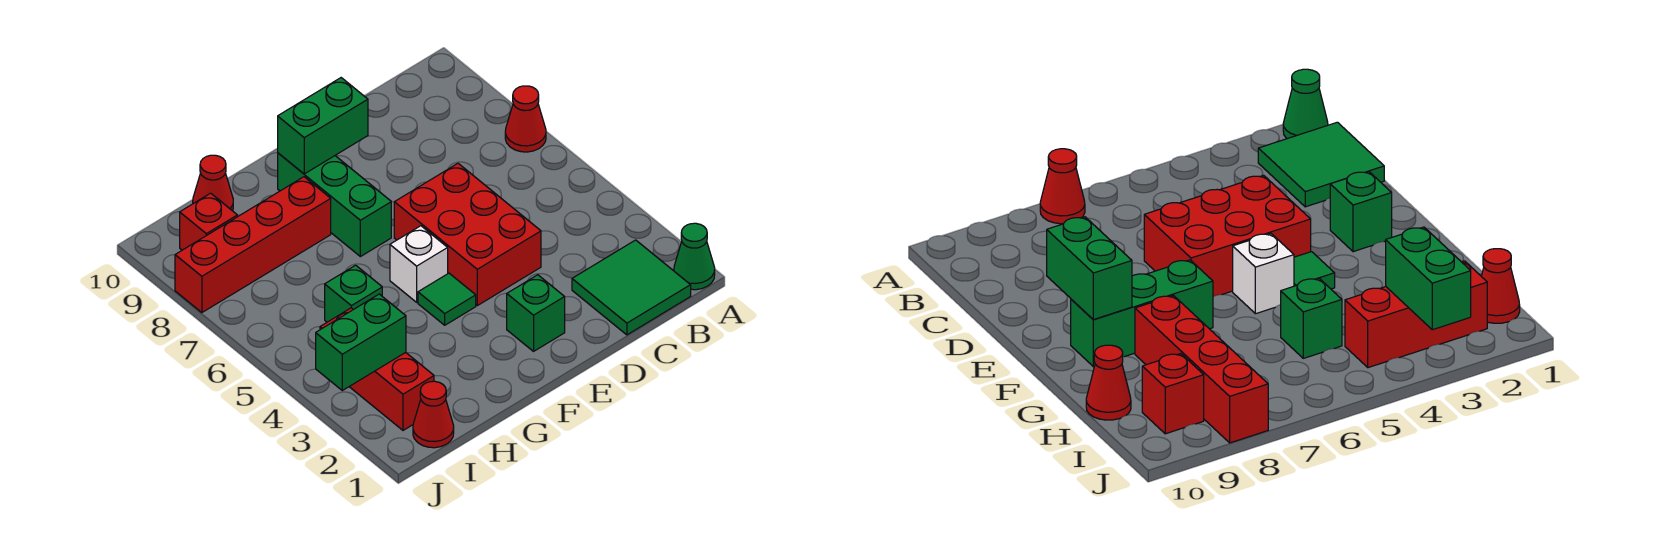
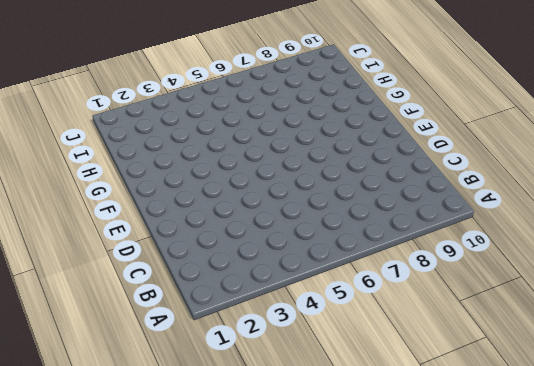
none -> green 1x1 cone [674,223,715,290]
none -> red 1x1 cone [505,86,546,152]
none -> green 2x2 tile [572,240,691,335]

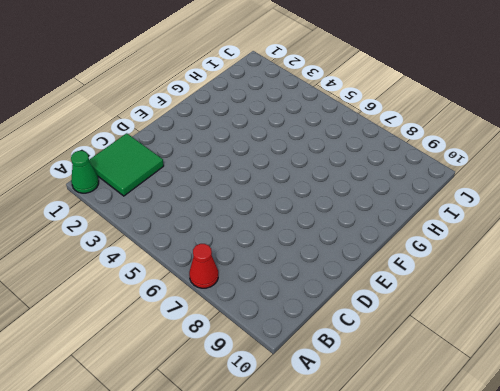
none -> red 2x3 brick [394,164,541,306]
none -> green 1x1 brick [507,275,565,351]
none -> green 1x1 tile [418,273,476,325]

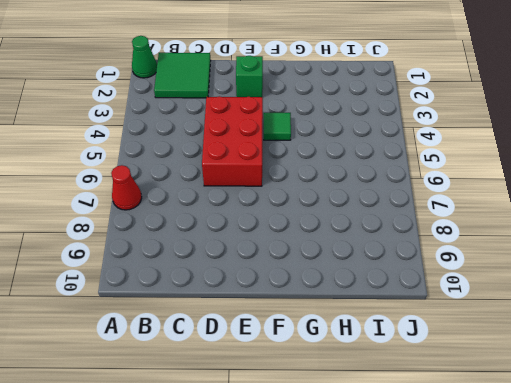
none -> white 1x1 brick [390,226,448,302]
none -> green 1x3 brick [278,153,391,257]
none -> red 1x4 brick [175,177,331,313]

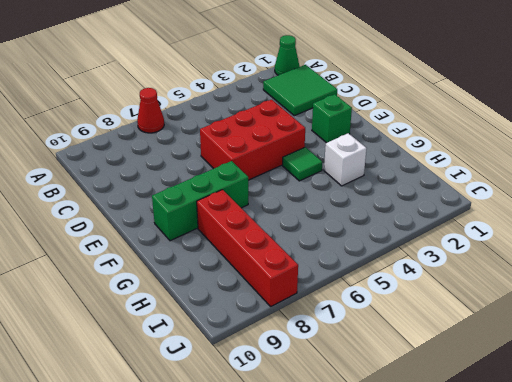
white 1x1 brick [324,133,367,186] -> white 1x1 brick moved to [390,226,448,302]
none -> green 1x1 brick [325,265,382,322]
none -> red 1x1 cone [193,155,233,211]
none -> red 1x1 cone [413,381,454,448]

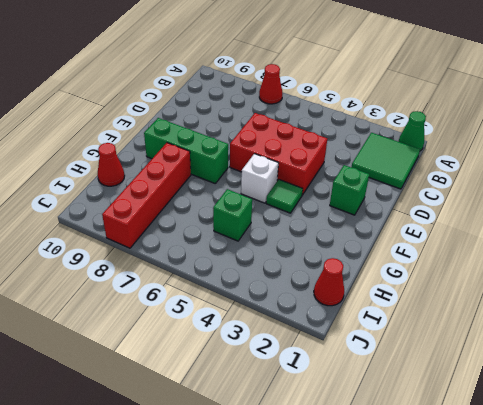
none -> red 1x3 brick [320,308,434,430]
none -> red 1x1 brick [180,193,237,250]
none -> green 1x2 brick [278,78,368,174]

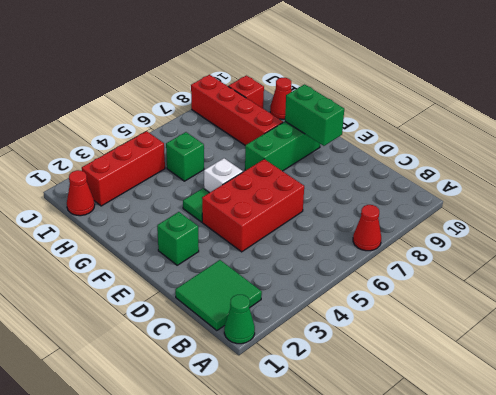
none -> green 1x2 brick [316,294,406,390]

